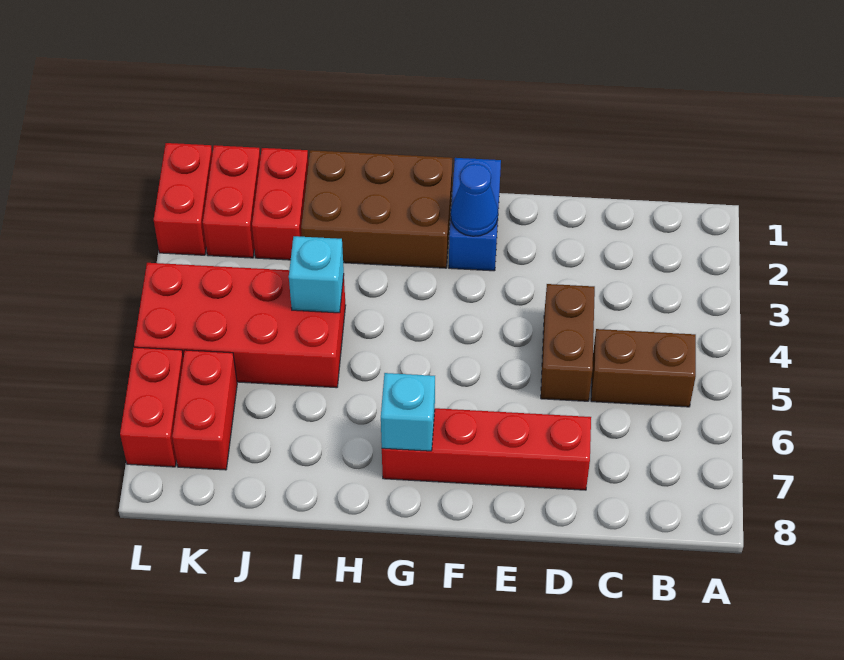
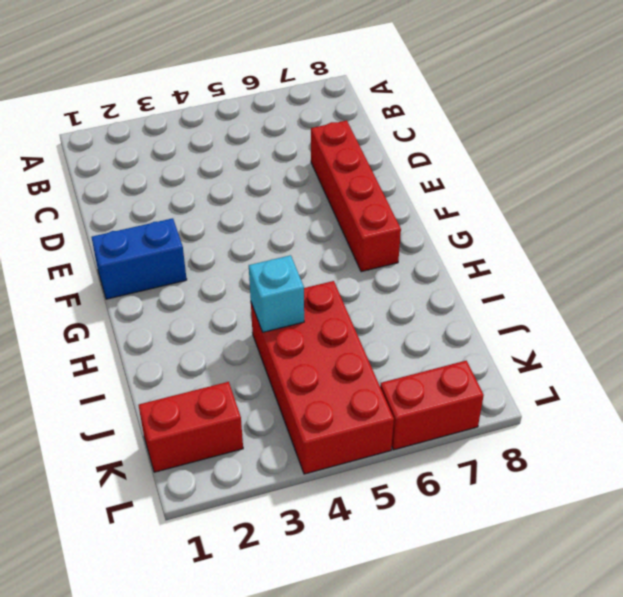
none -> brown 1x2 brick [591,329,696,407]
none -> brown 1x2 brick [541,284,595,401]
none -> brown 2x3 brick [301,150,452,268]

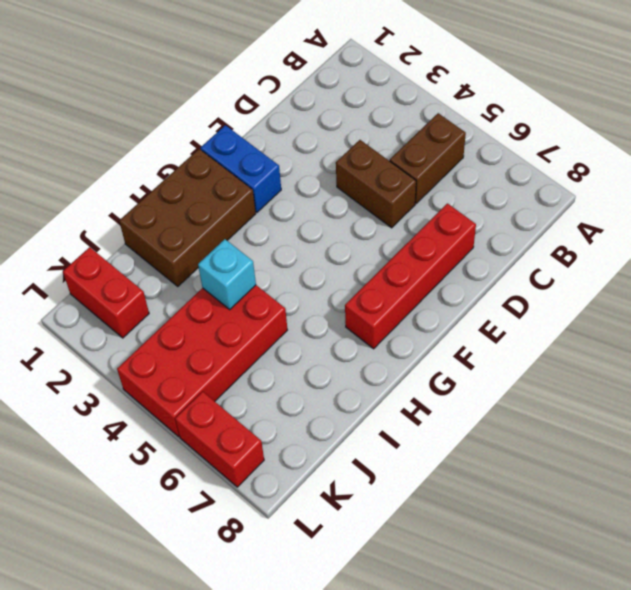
none -> red 1x2 brick [252,148,308,260]
none -> red 1x2 brick [172,350,237,470]
none -> red 1x2 brick [154,143,212,255]

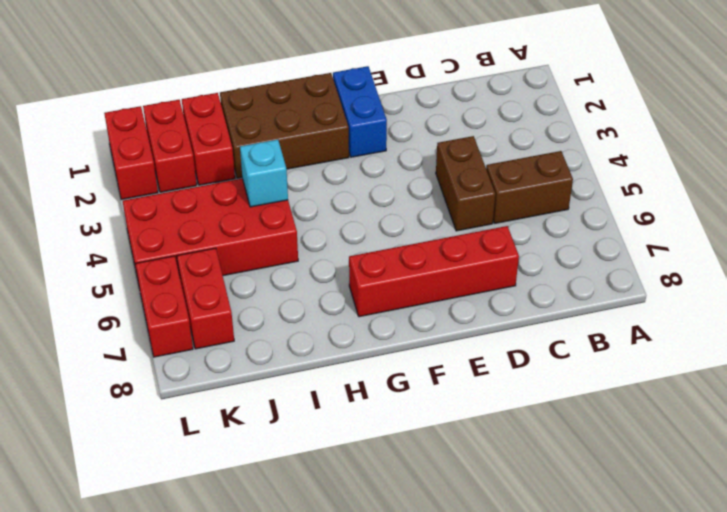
none -> blue 1x1 cone [451,164,498,236]
none -> cyan 1x1 brick [381,373,435,451]

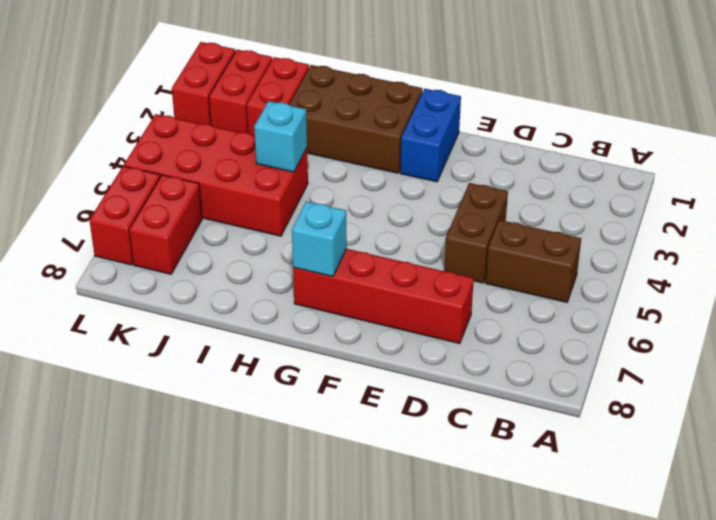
none -> blue 1x1 cone [451,164,498,236]

